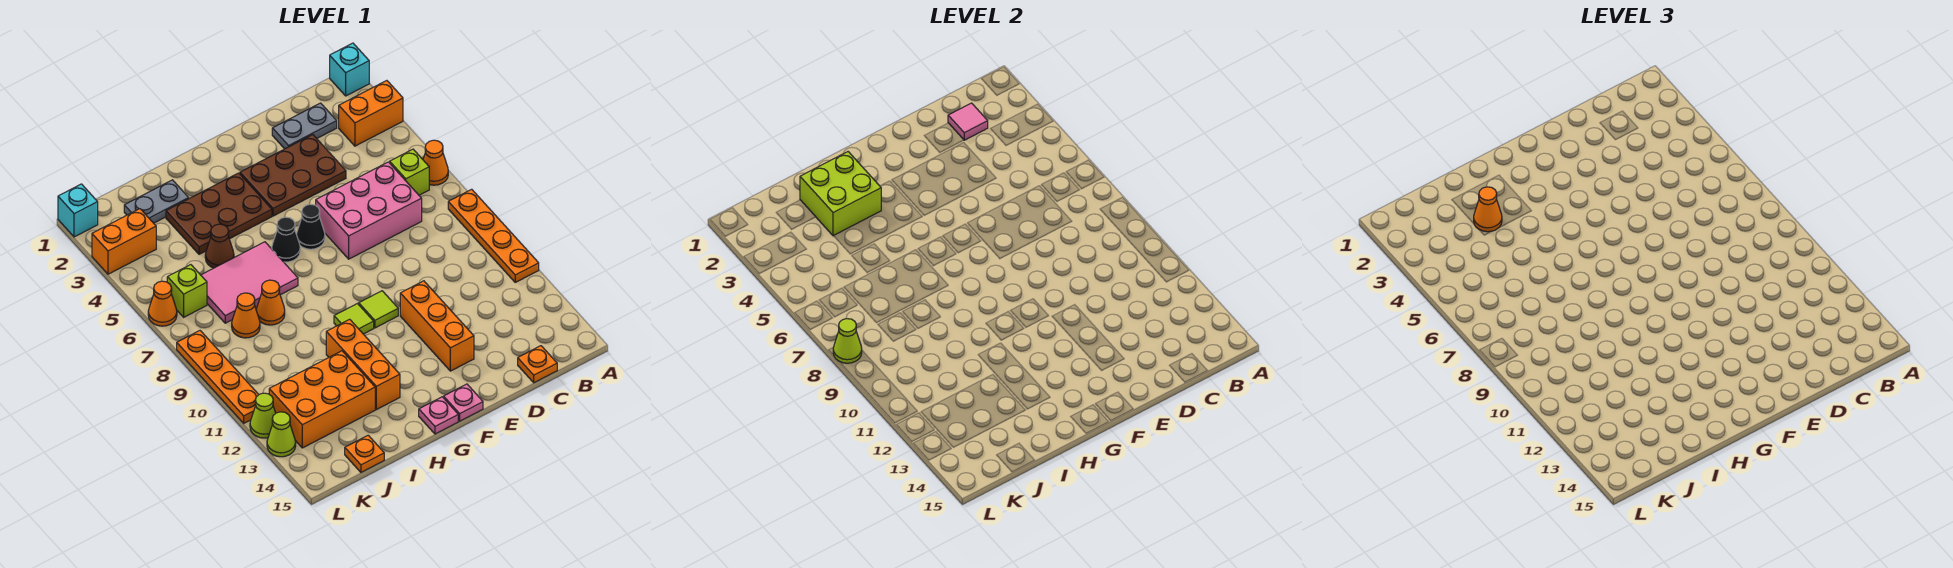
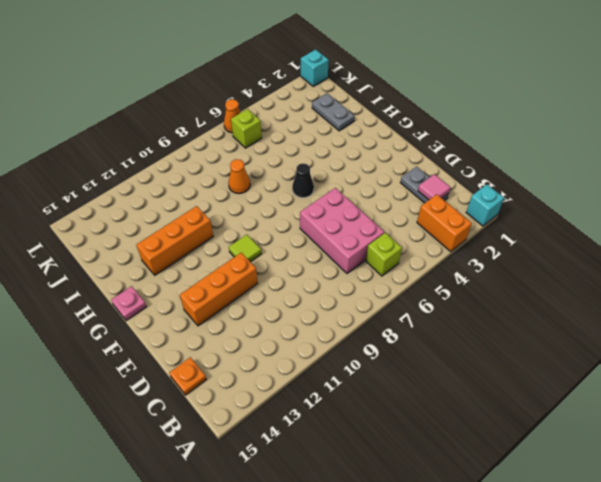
none -> orange 1x1 cone [423,140,448,185]
none -> orange 1x4 plate [448,189,539,282]
none -> brown 2x3 plate [240,135,346,216]
none -> black 1x1 cone [296,204,325,249]

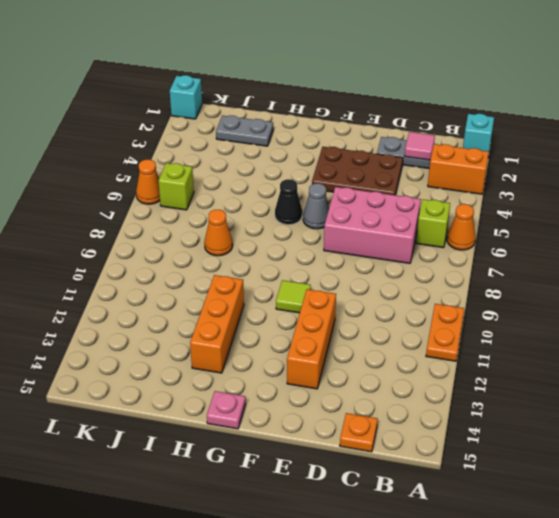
orange 1x2 plate [426,304,464,361] -> orange 1x4 plate [448,189,539,282]
grey 1x1 cone [303,183,329,229] -> black 1x1 cone [296,204,325,249]
none -> pink 1x1 plate [444,384,483,421]
none -> brown 2x3 plate [166,173,272,254]
none -> lime 1x1 tile [334,304,374,334]
none -> pink 2x3 tile [201,242,298,323]

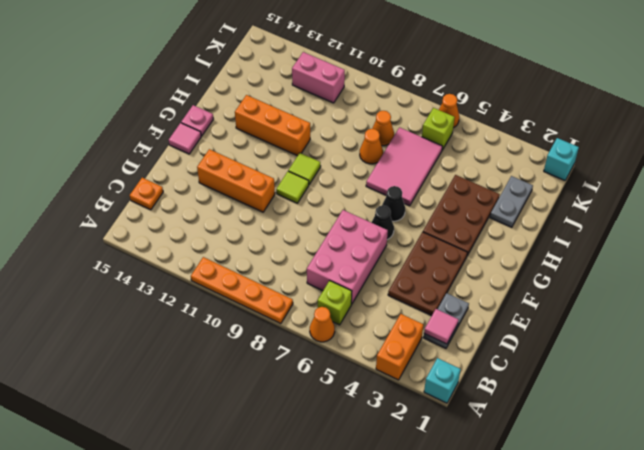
pink 1x1 tile [169,123,201,154] -> pink 1x1 plate [444,384,483,421]
pink 1x2 brick [292,52,345,103] -> orange 2x3 brick [269,351,375,448]
none -> brown 1x1 cone [205,224,234,268]
none -> orange 1x1 plate [345,435,384,472]
none -> orange 1x2 brick [92,209,156,274]
none -> orange 1x4 plate [177,331,259,423]

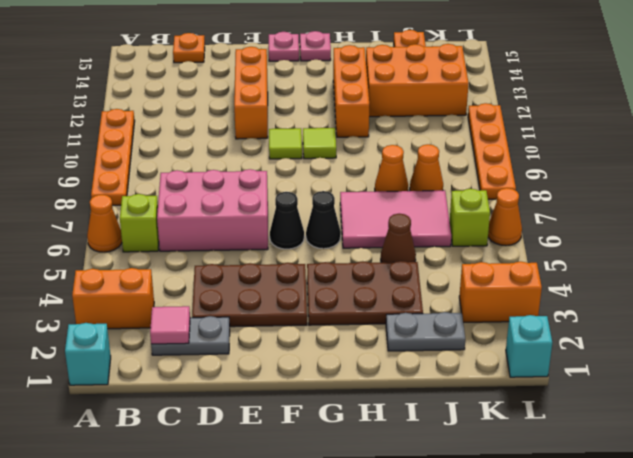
none -> lime 1x1 cone [250,393,276,438]
none -> lime 1x1 cone [267,412,296,457]
none -> lime 2x2 brick [800,152,881,236]
none -> lime 1x1 cone [833,319,862,363]

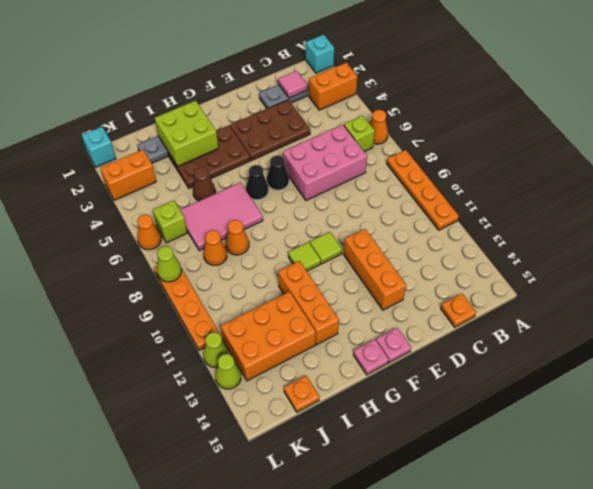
none -> orange 1x1 cone [1474,187,1502,232]

